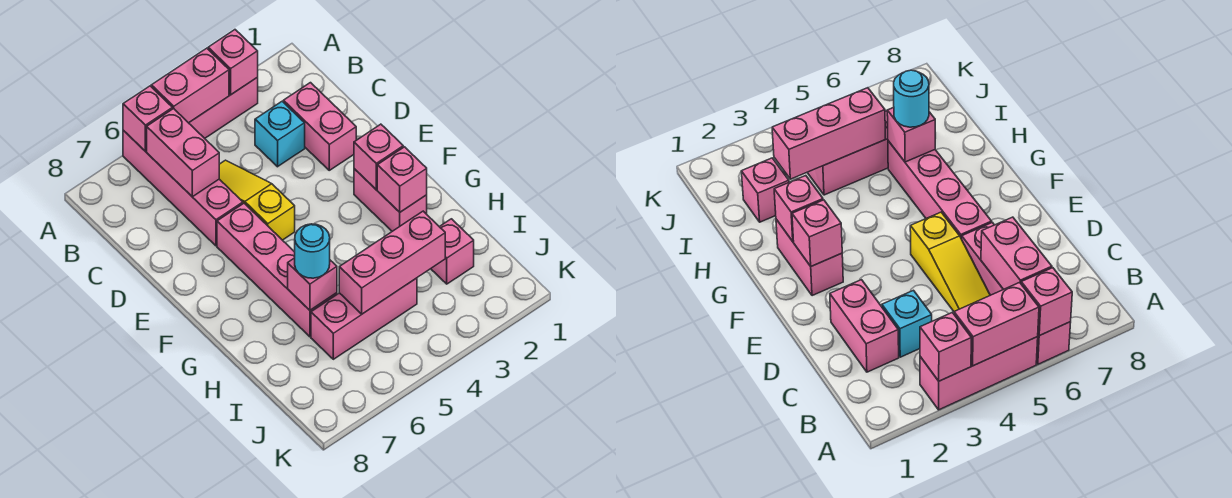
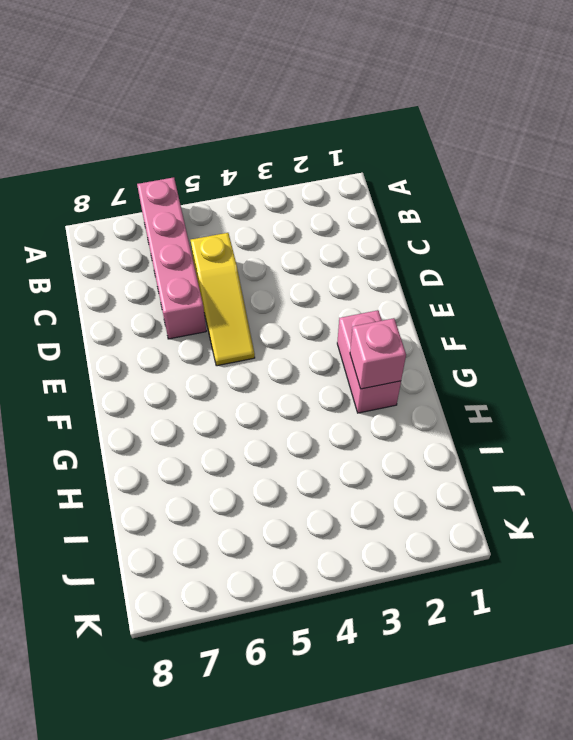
yellow 1x3 slope [190,233,255,366] -> yellow 1x3 slope turned to [219,160,295,240]
none -> pink 1x3 brick [189,78,258,138]
none -> pink 1x2 brick [283,83,356,170]
none -> cyan 1x1 brick [255,102,305,167]

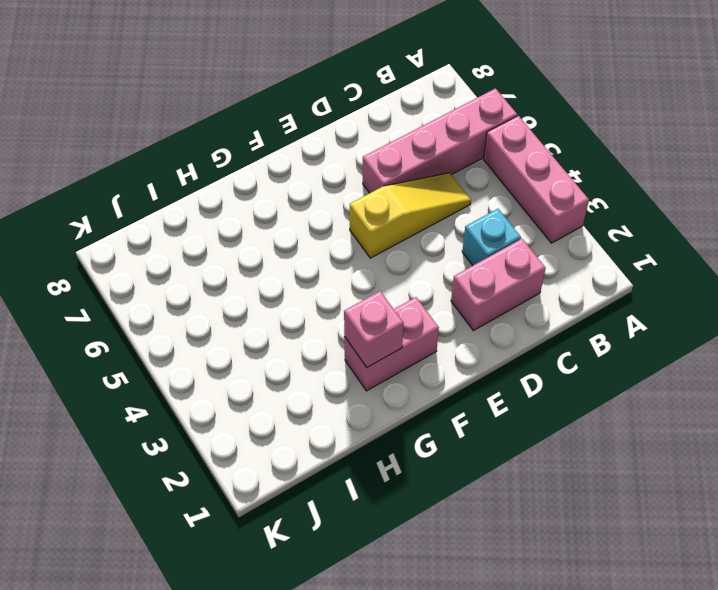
none -> pink 1x4 brick [217,203,337,337]
none -> pink 1x1 brick [431,219,474,284]
none -> pink 1x3 brick [311,278,417,359]

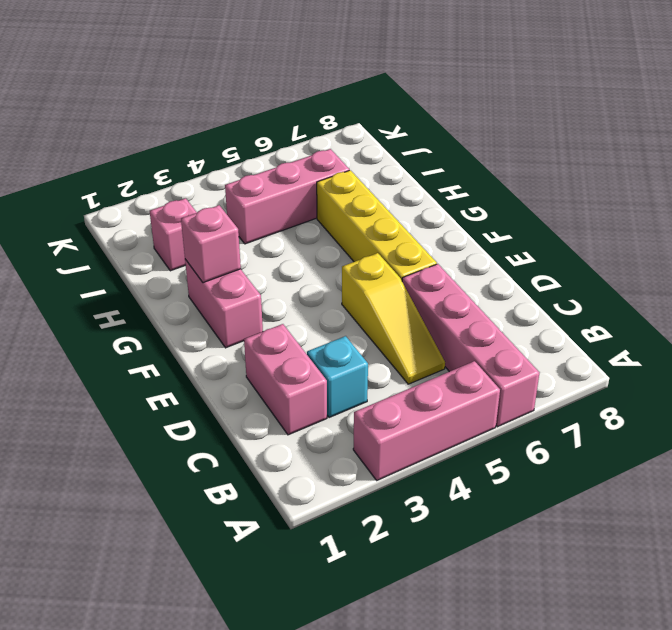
yellow 1x4 brick [317,170,437,280] -> pink 1x4 brick [217,203,337,337]
none -> pink 1x1 brick [208,30,258,95]
none -> pink 1x2 brick [151,48,229,123]
none -> pink 1x1 brick [123,86,172,151]

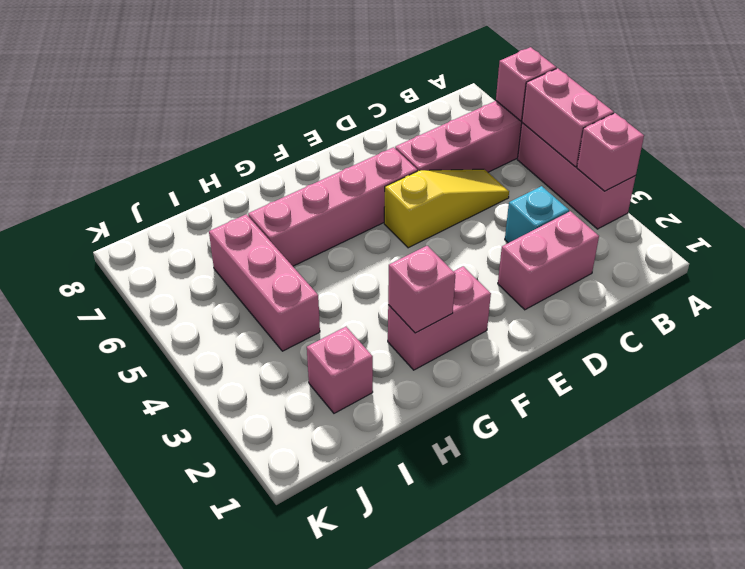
none -> pink 1x2 brick [147,108,219,197]
none -> pink 1x1 brick [354,124,403,189]
none -> pink 1x1 brick [288,258,337,310]

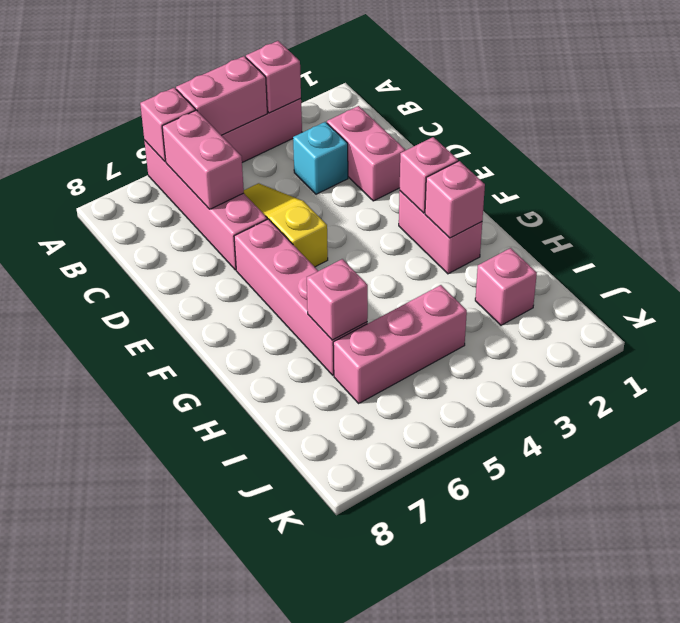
none -> pink 1x3 brick [339,211,445,314]
none -> cyan 1x1 round brick [295,224,330,278]

